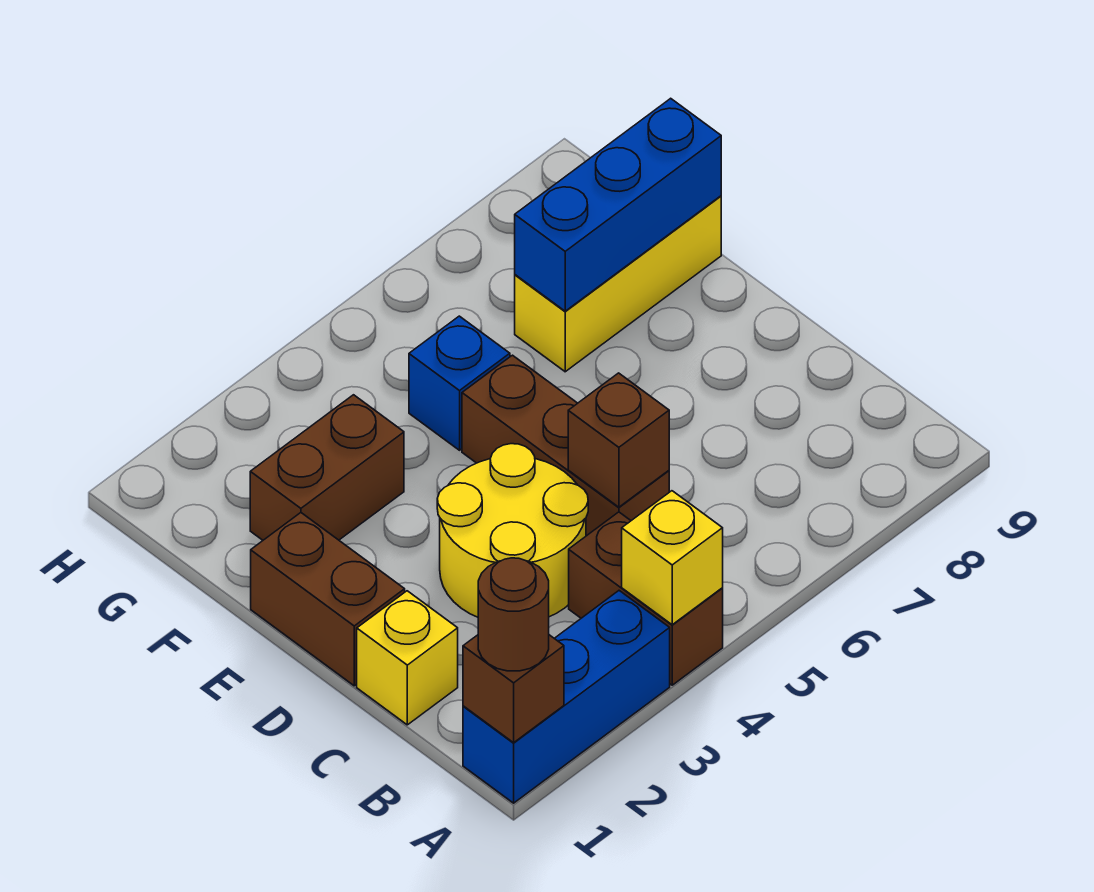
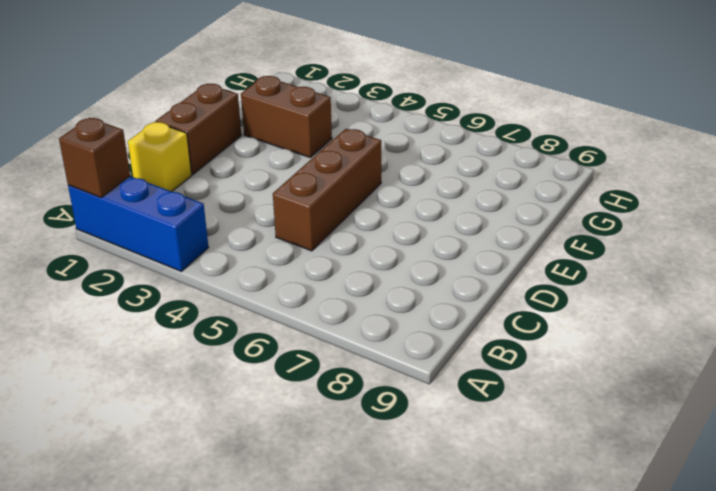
none -> brown 1x2 brick [569,512,723,685]
none -> yellow 2x2 round brick [437,444,588,617]
none -> blue 1x1 brick [409,316,510,450]

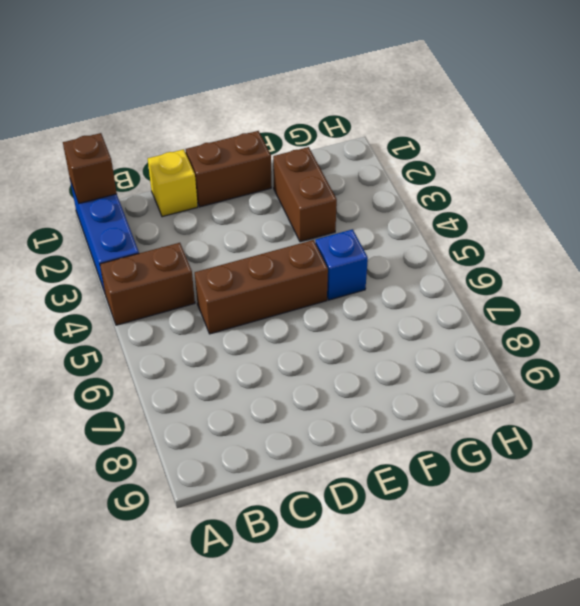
none -> yellow 2x2 round brick [437,444,588,617]
none -> yellow 1x3 brick [515,196,721,372]
none -> yellow 1x1 brick [622,491,723,625]

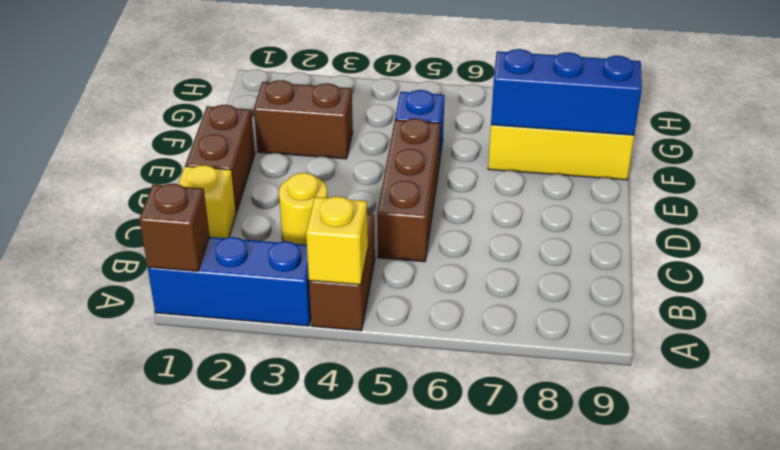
yellow 1x1 round brick [279,173,327,245] -> yellow 2x2 round brick [437,444,588,617]
none -> brown 1x1 brick [568,373,669,507]
none -> brown 1x1 round brick [478,558,549,671]

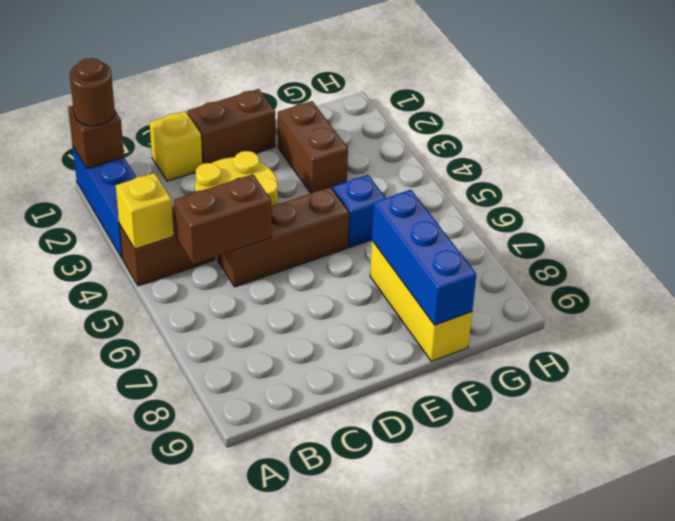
brown 1x2 brick [174,174,271,264] -> brown 1x1 brick [568,373,669,507]

